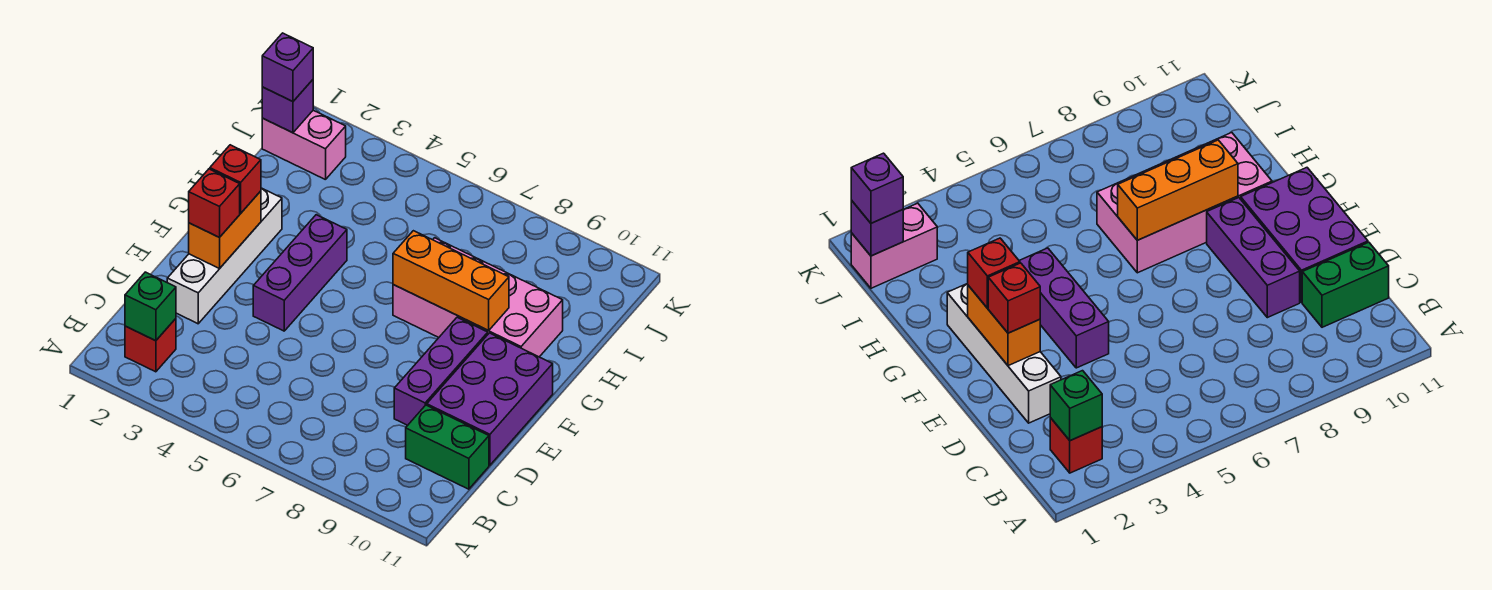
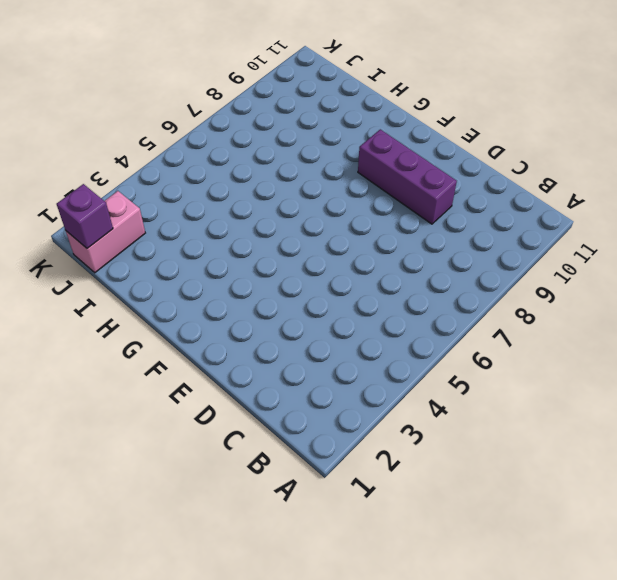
none -> red 1x1 brick [125,319,176,372]
none -> green 1x2 brick [406,405,489,489]
none -> white 1x4 brick [167,188,282,324]

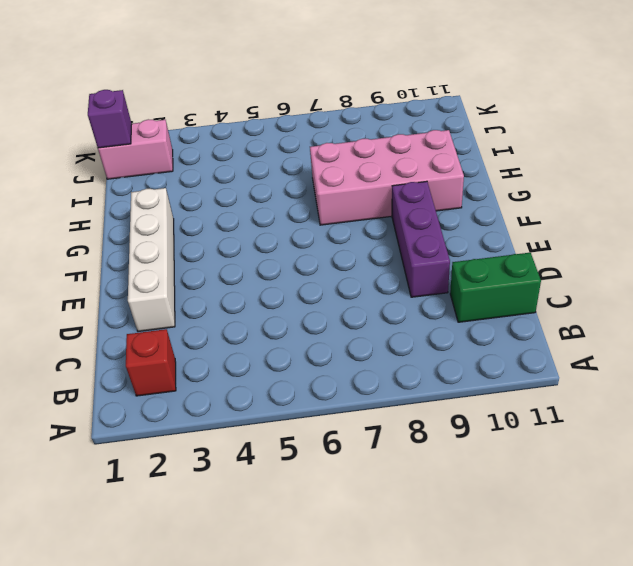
none -> purple 2x3 brick [427,333,553,465]
none -> purple 1x3 brick [253,215,347,331]
none -> green 1x1 brick [125,272,176,341]

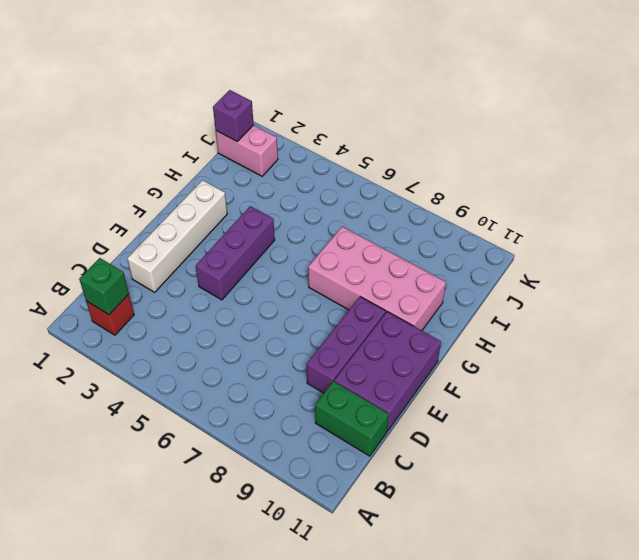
none -> orange 1x2 brick [189,191,261,269]
none -> orange 1x3 brick [393,231,509,331]
none -> red 1x1 brick [189,169,240,237]

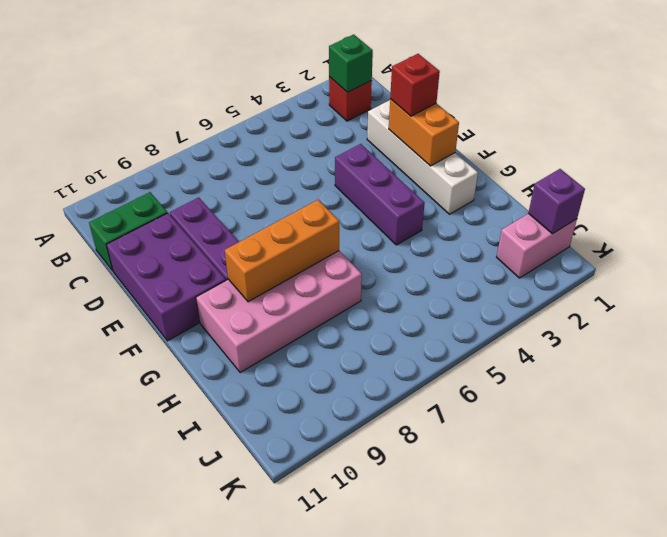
none -> red 1x1 brick [210,145,261,213]
none -> purple 1x1 brick [262,33,313,102]

